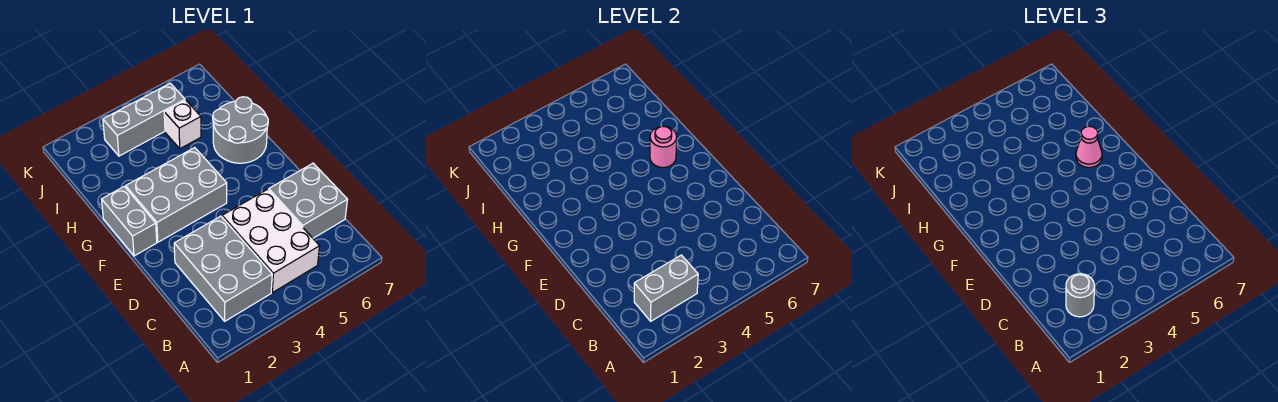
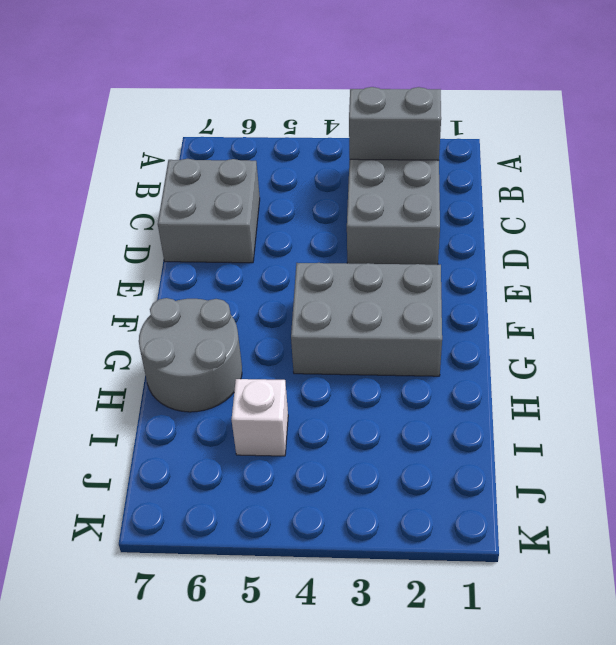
none -> white 2x3 brick [222,189,319,293]
none -> grey 1x2 brick [102,186,157,256]
none -> grey 1x3 brick [103,83,185,156]

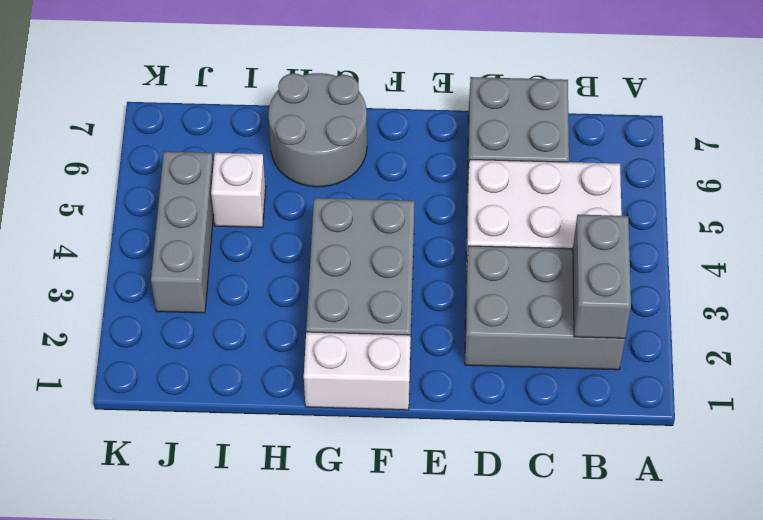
white 1x2 brick [304,332,411,410] -> grey 1x2 brick [102,186,157,256]
none -> pink 1x1 round brick [650,126,677,168]
none -> grey 1x1 round brick [1066,274,1094,317]
none -> pink 1x1 cone [1076,126,1102,168]

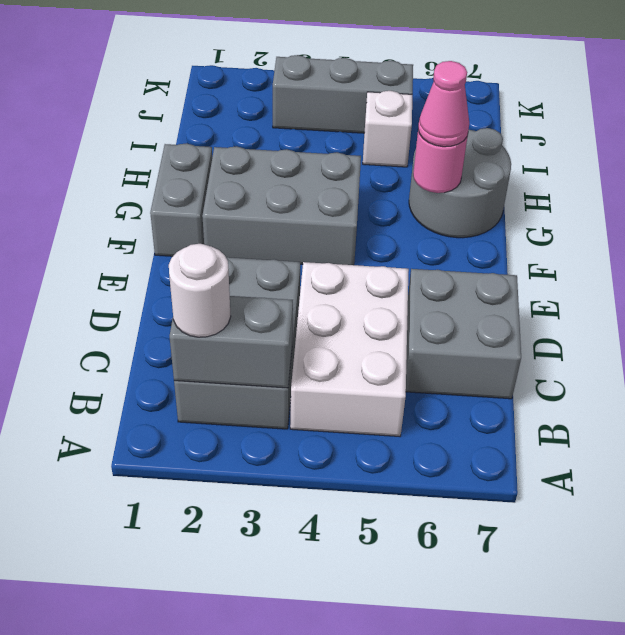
white 1x1 round brick [169,244,231,337] -> grey 1x1 round brick [1066,274,1094,317]

